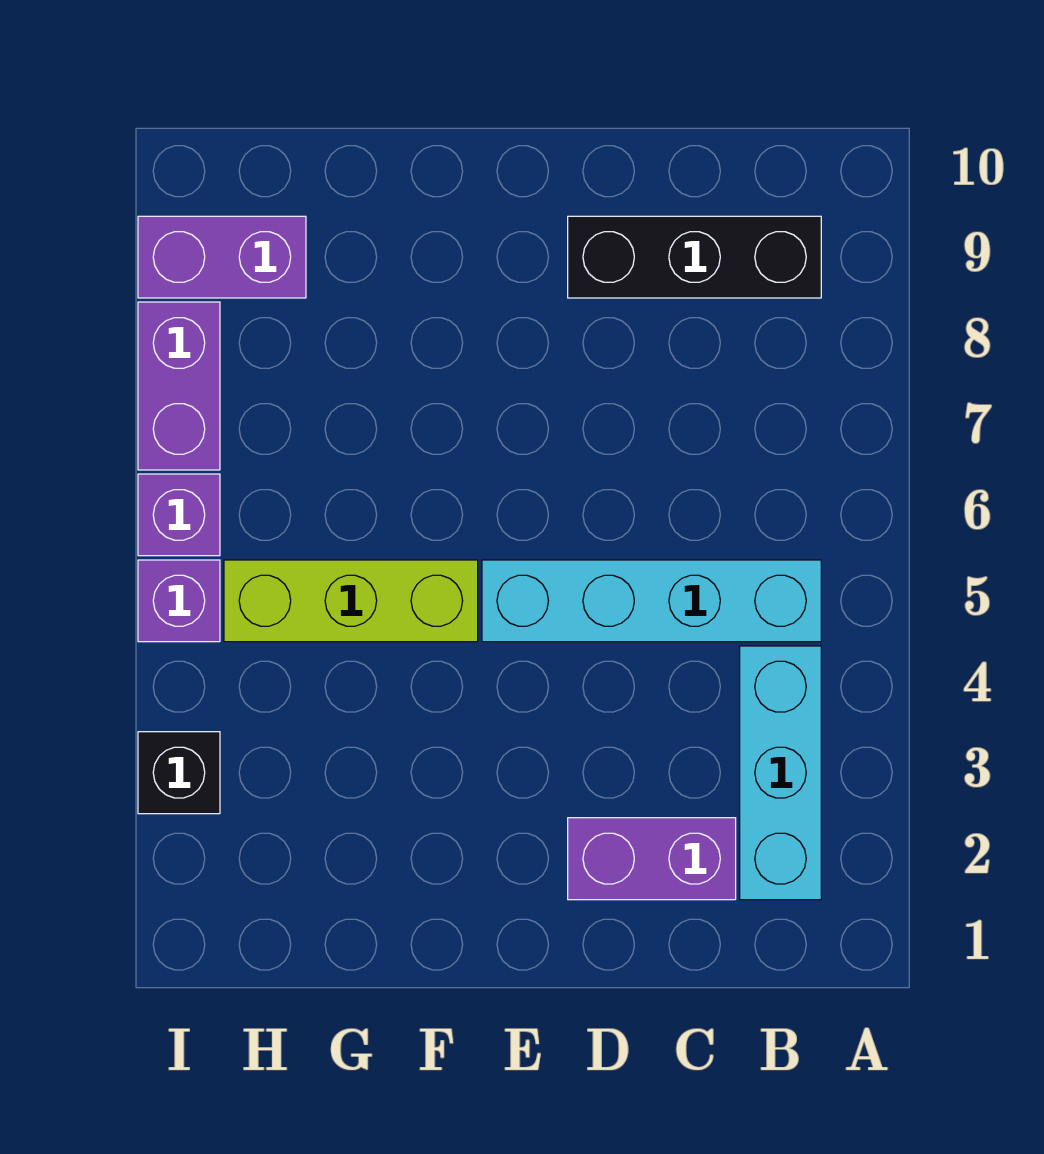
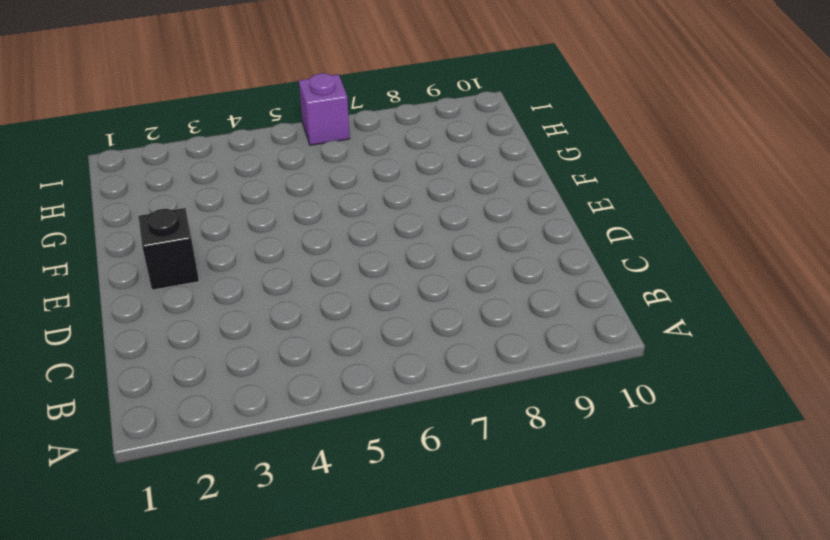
black 1x1 brick [138,208,199,290] -> black 1x1 brick moved to [138,732,220,814]
none -> cyan 1x3 brick [740,646,821,900]
none -> cyan 1x4 brick [482,560,821,642]

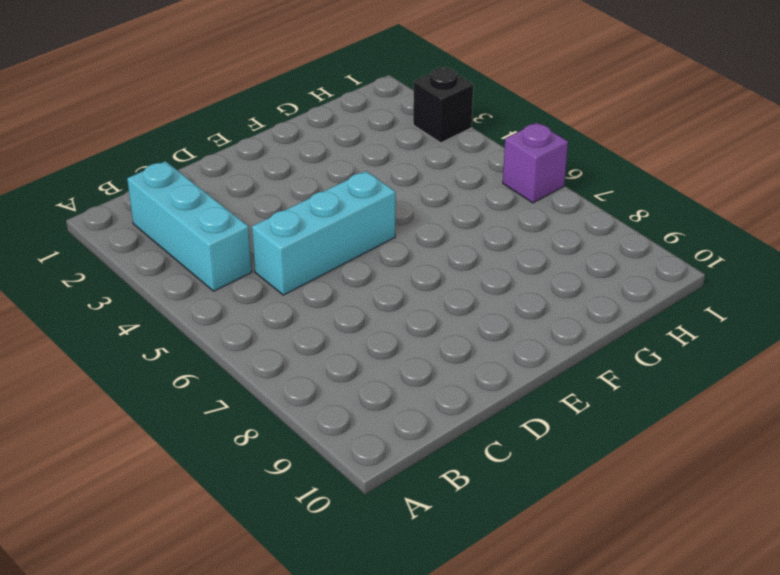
cyan 1x3 brick [252,171,396,295] -> cyan 1x4 brick [482,560,821,642]
none -> black 1x3 brick [568,216,821,298]
none -> purple 1x2 brick [568,818,736,900]

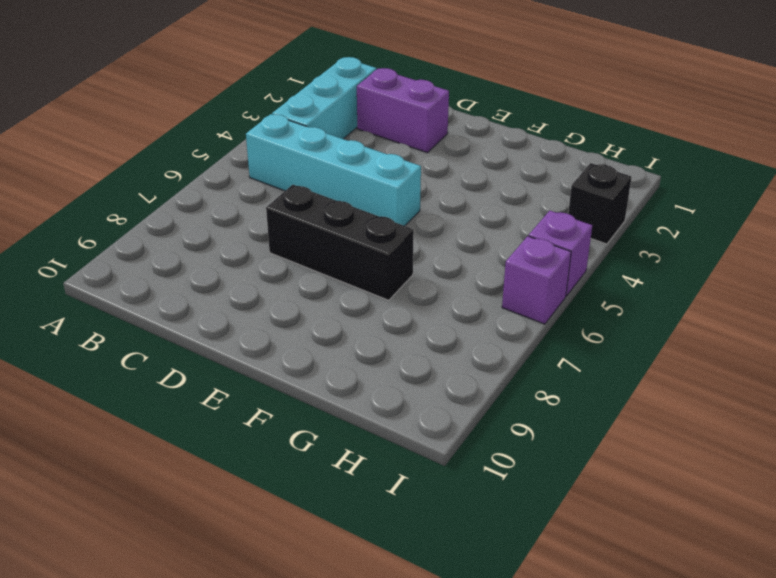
black 1x3 brick [266,185,414,300] -> black 1x3 brick moved to [568,216,821,298]
none -> lime 1x3 brick [224,560,478,642]
none -> purple 1x2 brick [138,216,306,298]

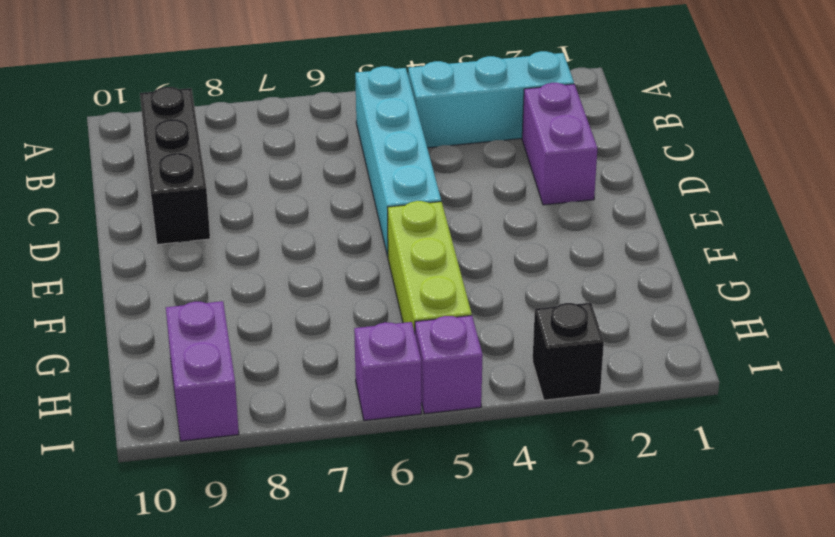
none -> purple 1x2 brick [138,302,220,470]

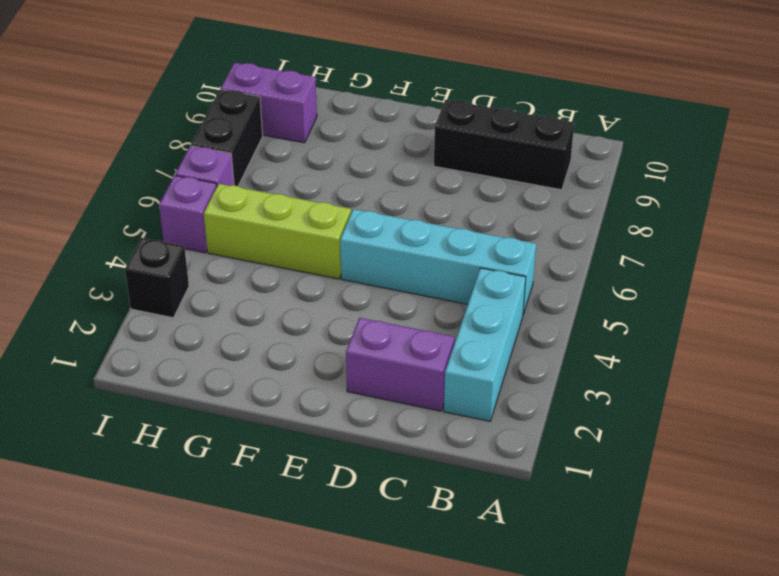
black 1x2 brick [191,89,263,186] -> purple 1x2 brick [138,302,220,470]

